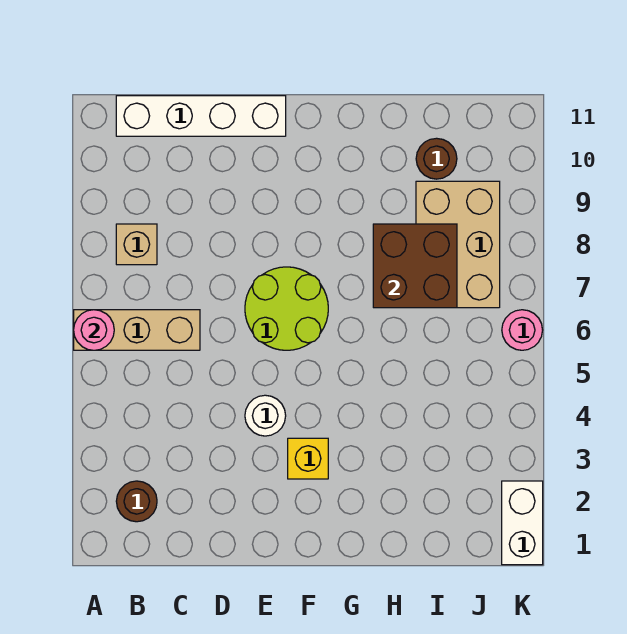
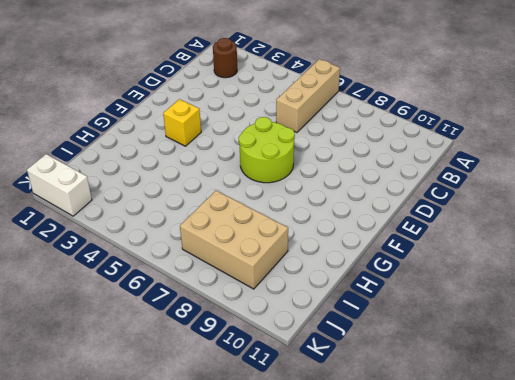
none -> tan 1x1 brick [116,224,157,265]
none -> white 1x4 brick [116,96,286,136]
none -> white 1x1 round brick [245,395,286,436]

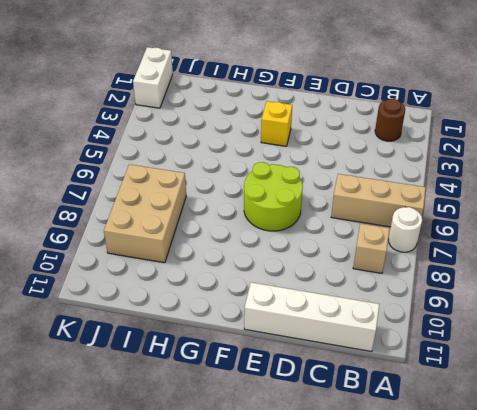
white 1x1 round brick [388,207,422,252] -> white 1x1 round brick moved to [245,395,286,436]
none -> brown 1x1 round brick [416,138,457,179]
none -> pink 1x1 round brick [502,310,543,350]
none -> pink 1x1 round brick [74,310,114,350]

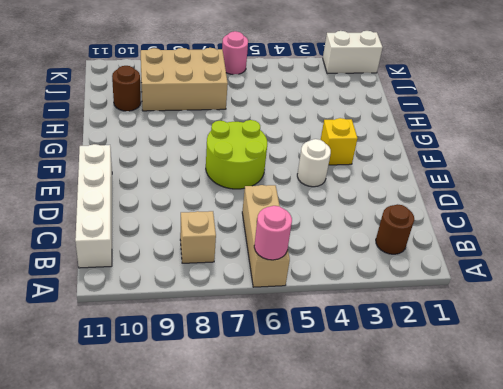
none -> brown 2x2 brick [373,224,457,308]

